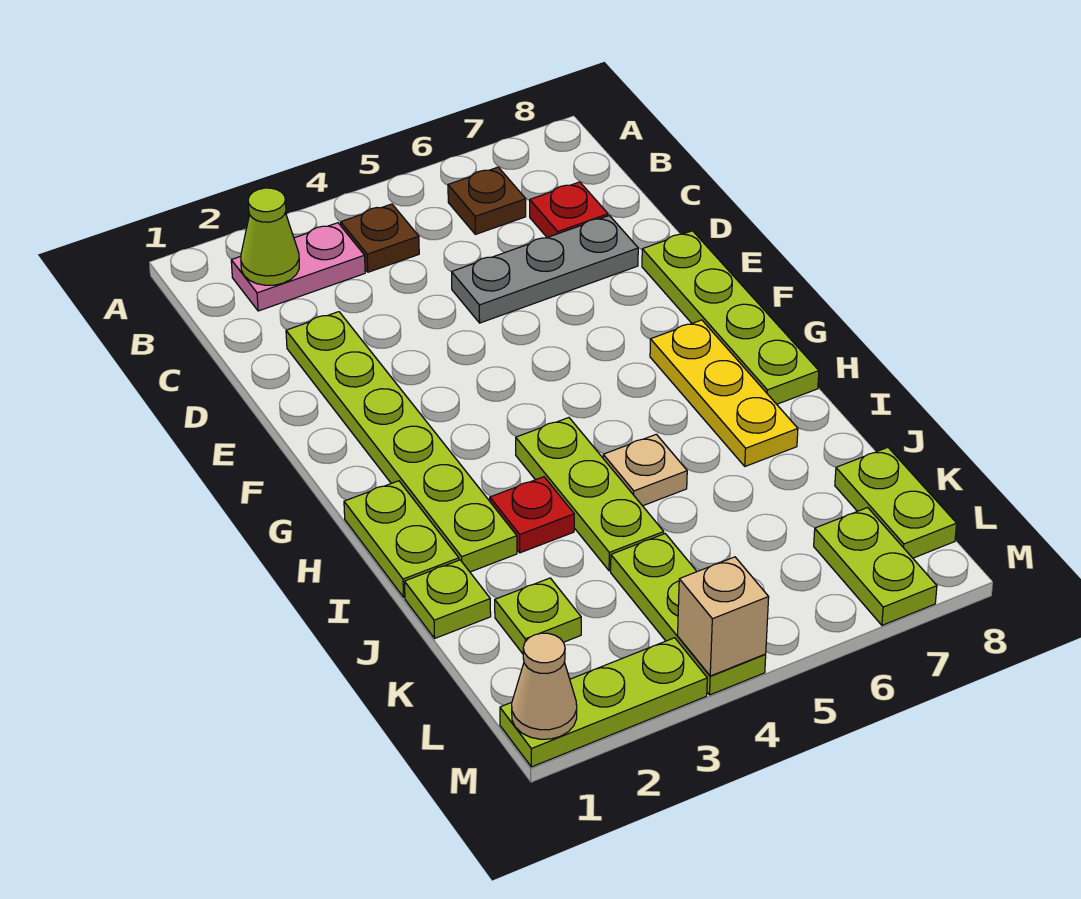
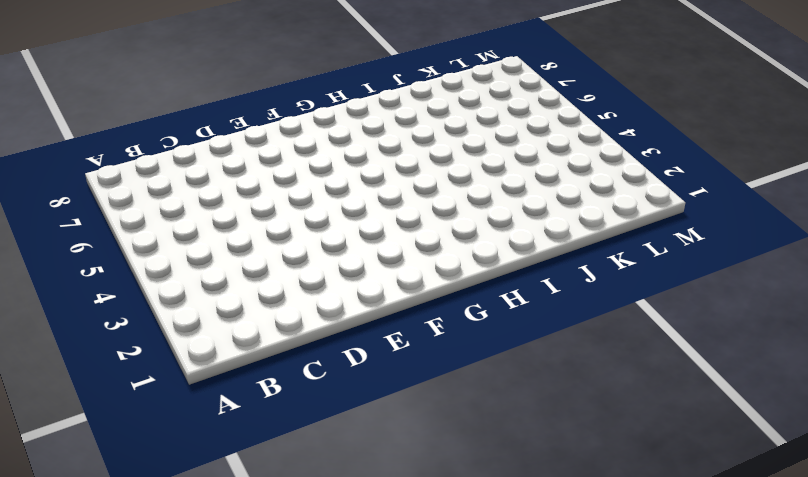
none -> pink 1x2 plate [231,223,365,311]
none -> brown 1x1 plate [341,204,419,272]
none -> brown 1x1 plate [448,167,526,234]

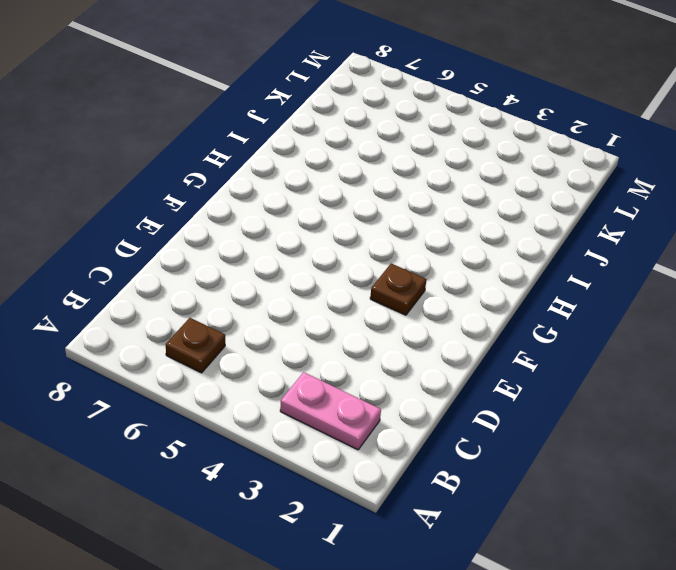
brown 1x1 plate [370,264,426,315] -> brown 1x1 plate moved to [341,204,419,272]
none -> red 1x1 plate [530,182,608,237]
none -> lime 1x6 plate [286,312,517,572]
none -> grey 1x3 plate [452,216,638,323]

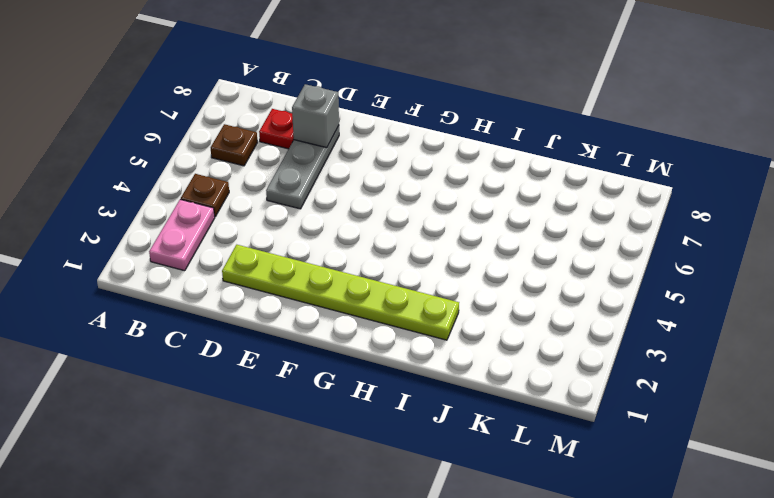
grey 1x1 brick [292,84,339,148] -> none
none -> lime 1x4 plate [642,231,819,404]
none -> yellow 1x3 plate [650,320,798,466]
none -> lime 1x2 plate [344,481,459,597]

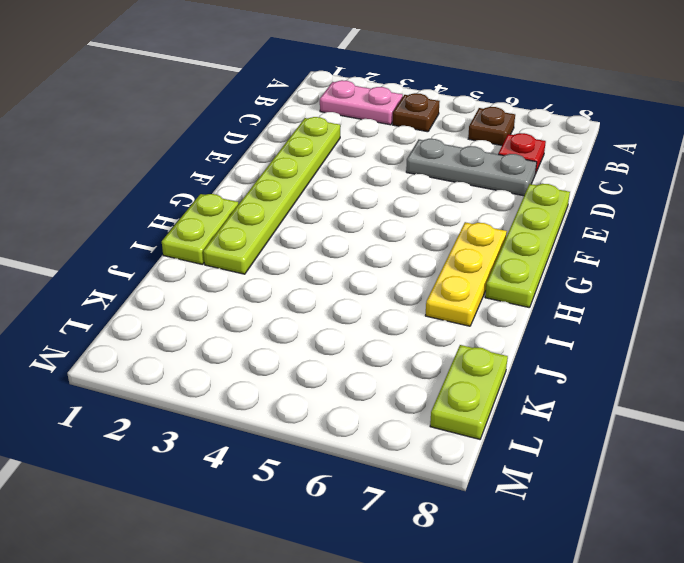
none -> lime 1x3 plate [516,418,664,571]
none -> red 1x1 plate [490,477,574,553]
none -> tan 1x1 plate [603,434,687,506]

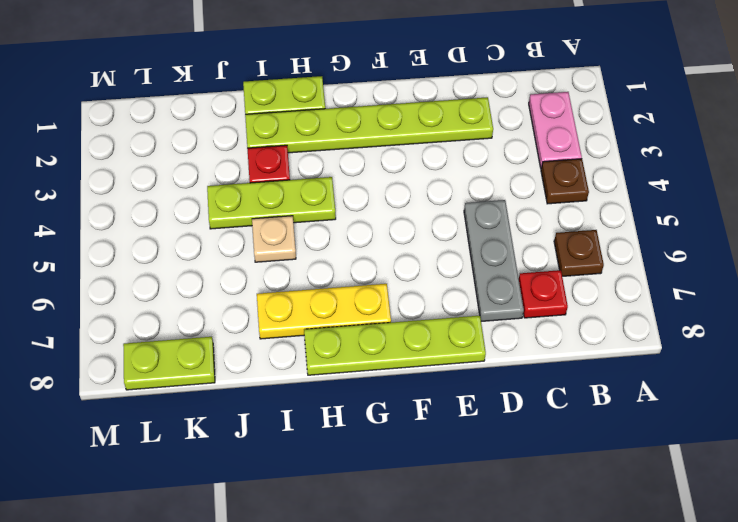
none -> lime 1x1 plate [405,560,491,638]
none -> lime 1x1 plate [495,578,581,654]
none -> lime 1x3 plate [611,534,766,695]

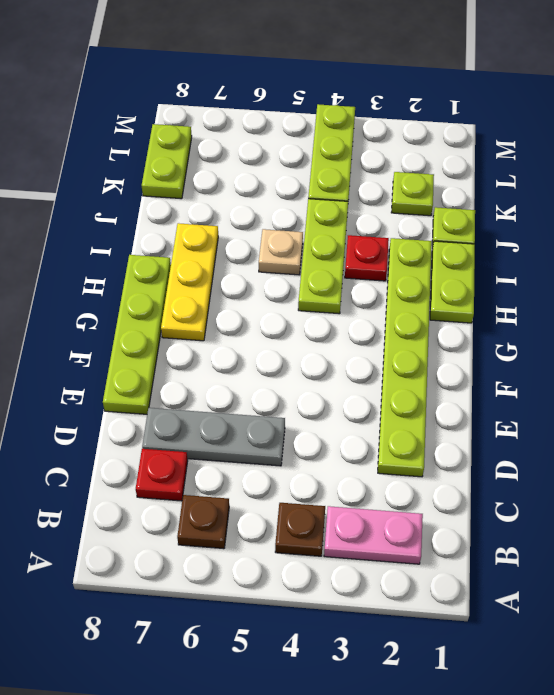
none -> lime 1x2 plate [814,507,937,625]
none -> lime 1x3 plate [500,638,707,767]
none -> lime 1x1 cone [241,188,299,285]

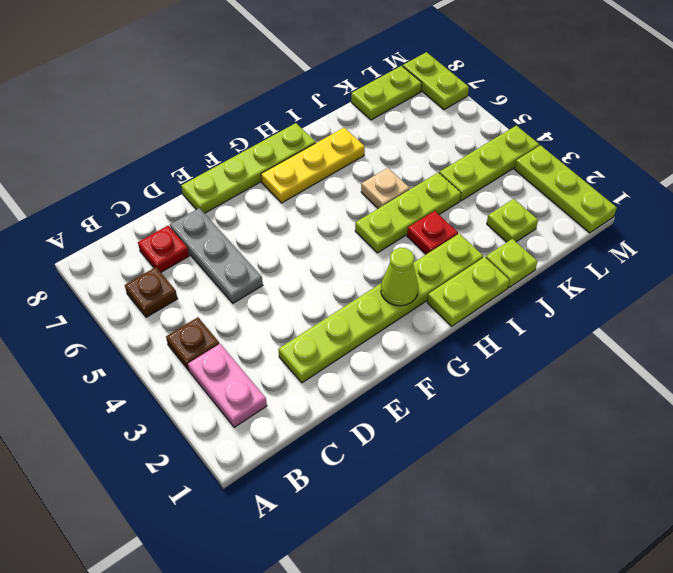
lime 1x1 cone [381,248,418,306] -> lime 1x1 cone moved to [241,188,299,285]
lime 1x2 plate [403,52,469,110] -> lime 1x2 plate turned to [814,507,937,625]
none -> tan 1x1 cone [512,633,577,739]
none -> tan 1x1 brick [678,557,769,676]

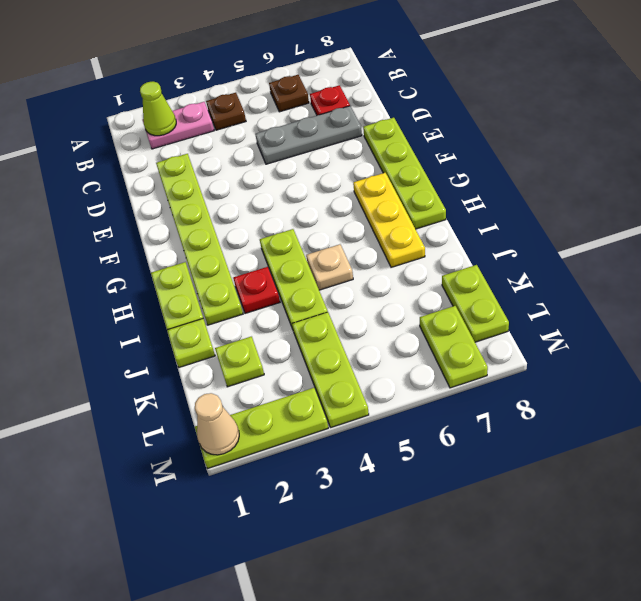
none -> tan 1x1 brick [678,557,769,676]

